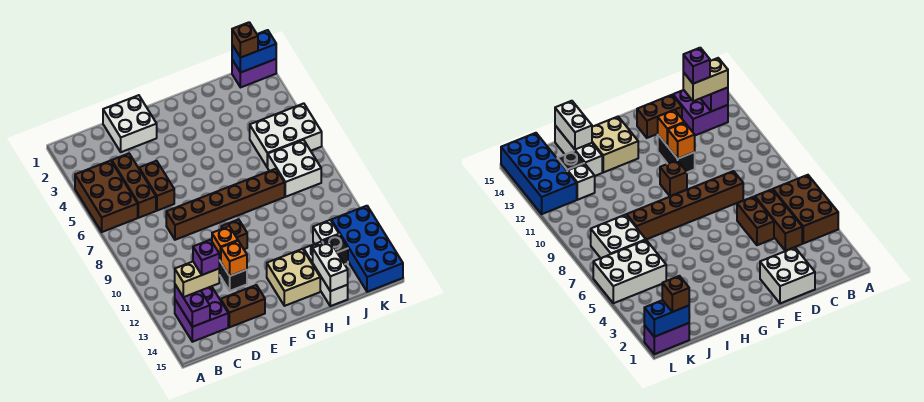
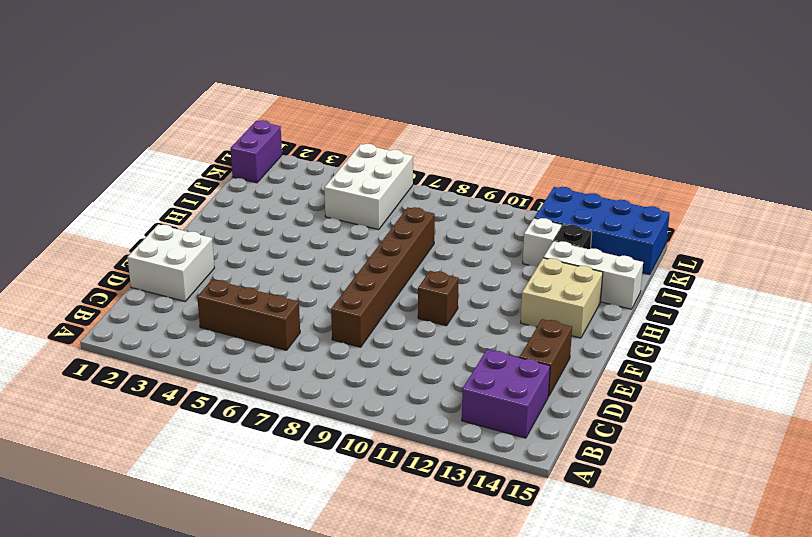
none -> brown 2x3 brick [75,161,138,232]
none -> brown 1x2 brick [139,161,174,211]
none -> black 1x2 brick [219,260,247,291]

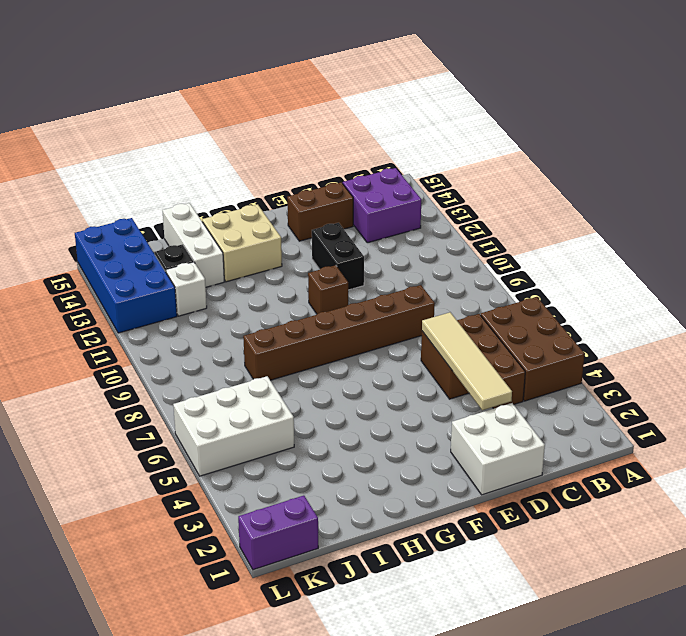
tan 1x4 tile [422,312,512,410] -> none
none -> white 2x2 brick [267,140,321,197]
none -> purple 1x2 brick [175,285,210,327]
none -> orange 1x1 brick [212,226,238,262]

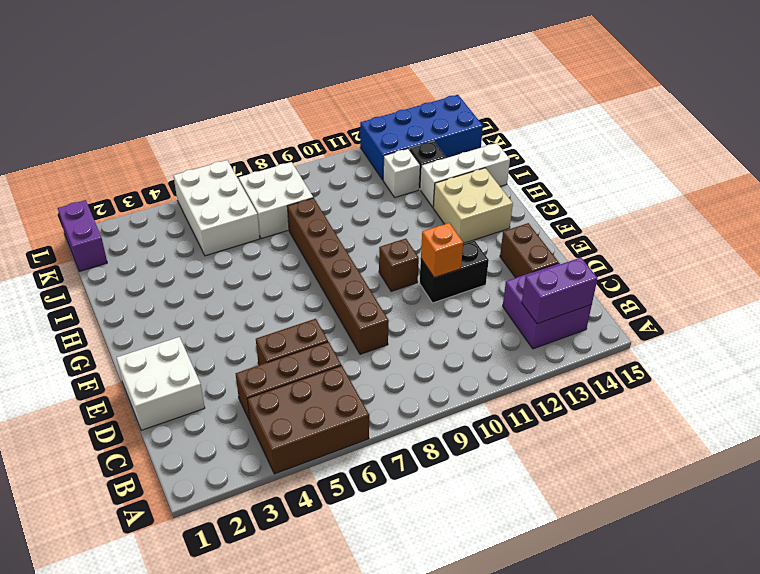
none -> orange 1x1 brick [221,241,247,276]
none -> white 1x2 brick [313,241,348,291]
none -> blue 1x2 brick [232,30,276,73]

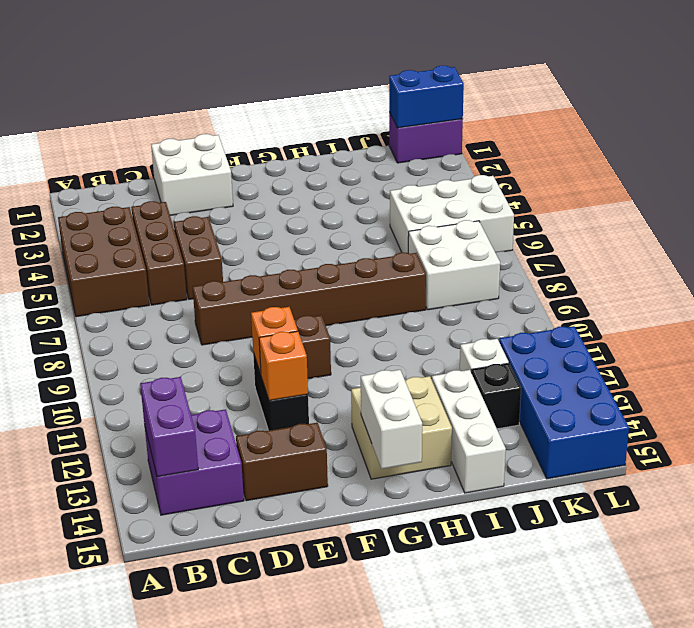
white 1x2 brick [361,370,422,469] -> white 1x2 brick moved to [313,241,348,291]
none -> tan 1x2 brick [175,262,219,297]
none -> brown 1x1 brick [232,22,258,58]
none -> purple 1x1 brick [193,240,219,275]

